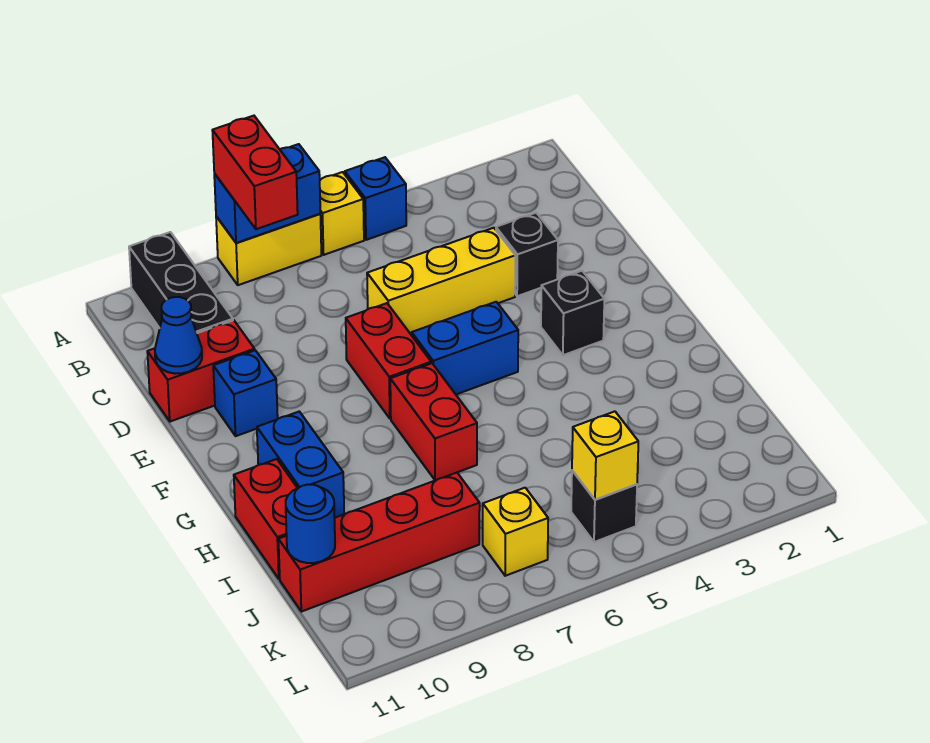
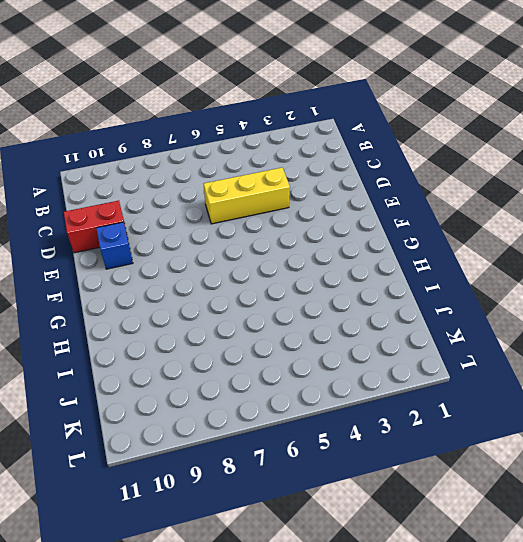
none -> blue 1x1 brick [345,157,406,240]
none -> yellow 1x1 brick [320,172,364,255]
none -> yellow 1x2 brick [216,214,321,285]

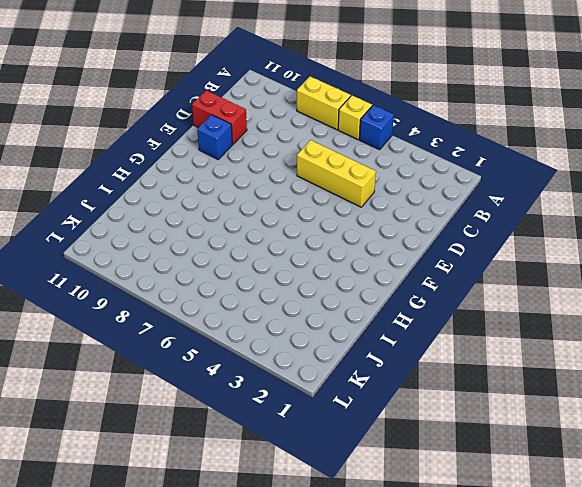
none -> black 1x3 brick [129,232,233,333]
none -> black 1x1 brick [496,213,558,296]
none -> red 1x2 brick [346,303,431,419]

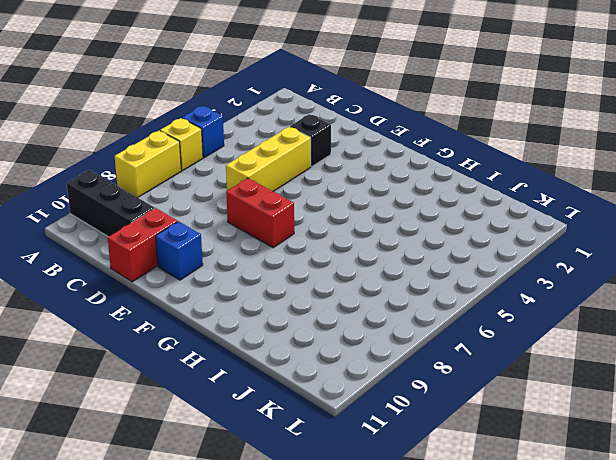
none -> black 1x1 brick [541,271,604,355]
none -> blue 1x2 brick [412,302,518,394]
none -> red 1x2 brick [390,363,477,480]

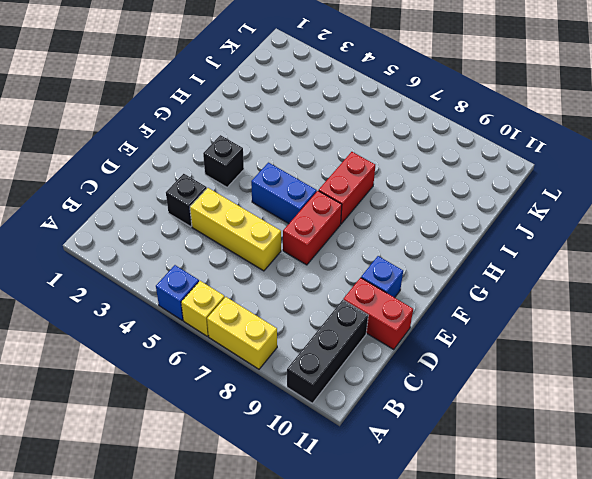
none -> blue 1x2 brick [257,412,344,518]
none -> red 1x2 brick [234,459,297,579]
none -> red 1x4 brick [278,473,480,612]

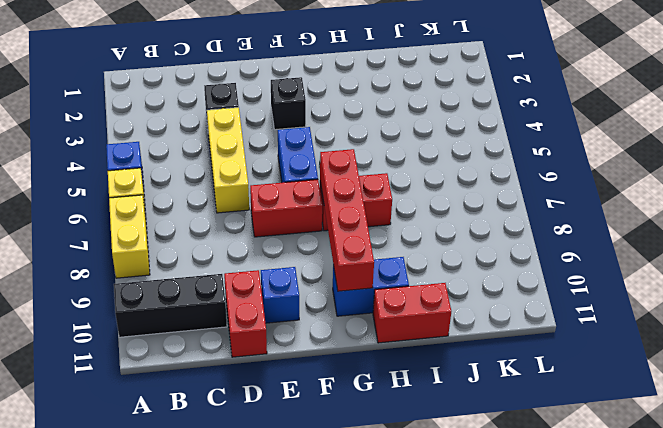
red 1x4 brick [320,149,374,291] -> red 1x4 brick moved to [278,473,480,612]
none -> black 1x1 brick [571,470,637,542]
none -> yellow 1x1 brick [483,488,548,576]
none -> blue 1x2 brick [214,144,320,243]

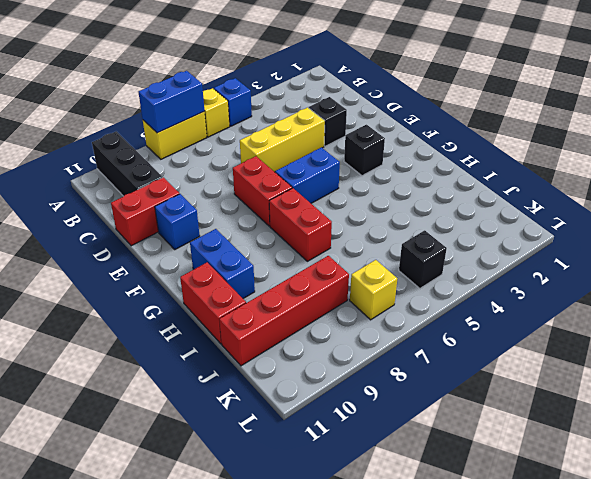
none -> blue 1x1 cone [155,297,202,374]
none -> blue 1x1 round brick [286,484,335,563]
none -> yellow 1x1 brick [572,411,638,500]

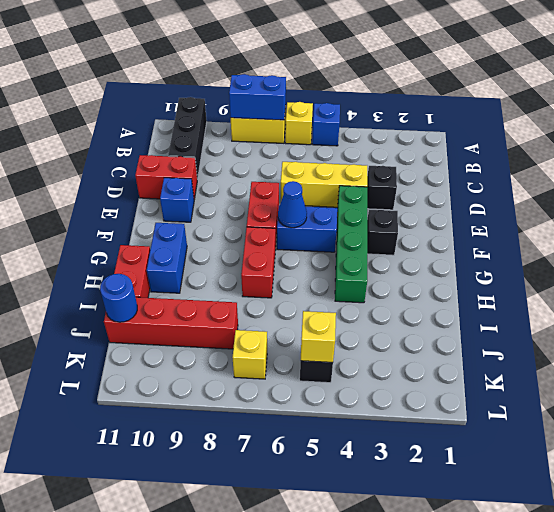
green 1x4 brick [335,186,367,303] -> none
blue 1x1 cone [278,181,307,228] -> blue 1x1 cone moved to [155,297,202,374]
none -> red 1x2 brick [212,116,298,229]

